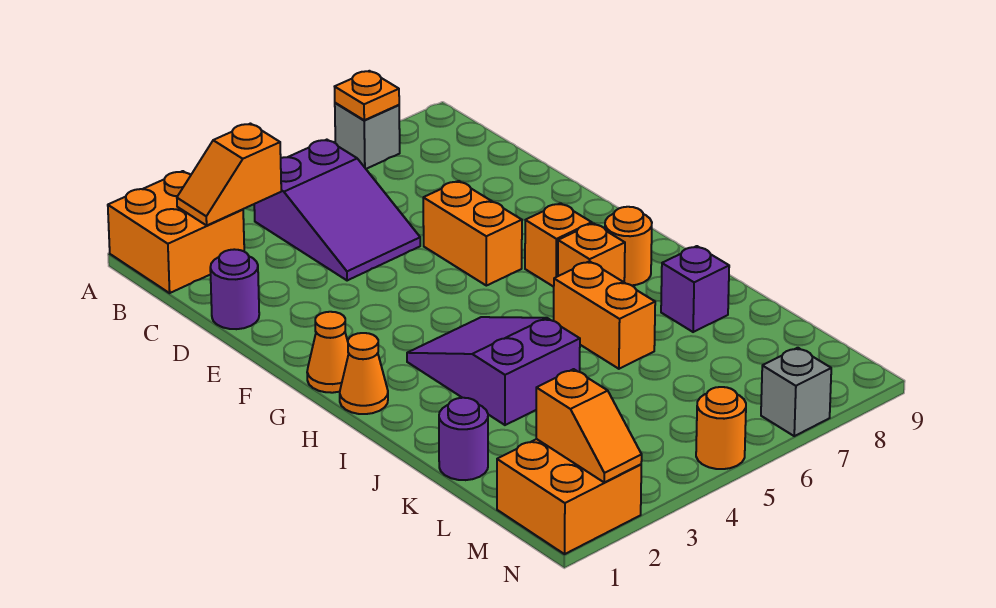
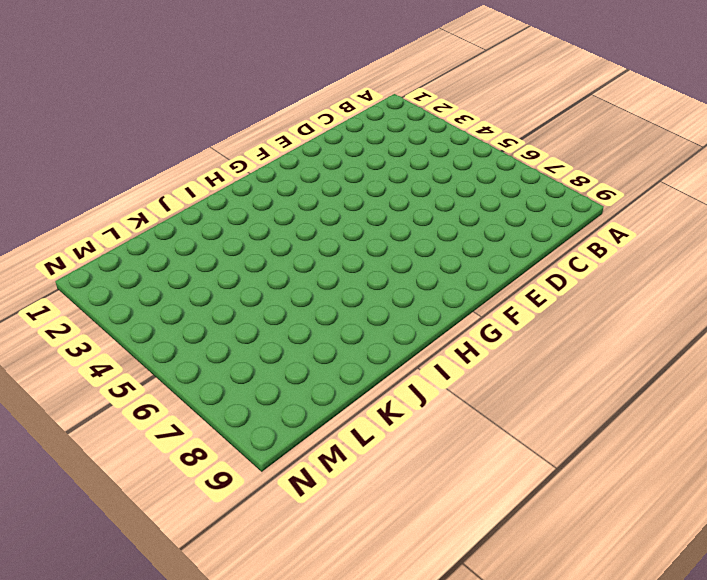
none -> orange 2x2 brick [108,171,244,293]
none -> grey 1x1 brick [335,103,400,169]
none -> purple 2x3 slope [254,140,420,281]

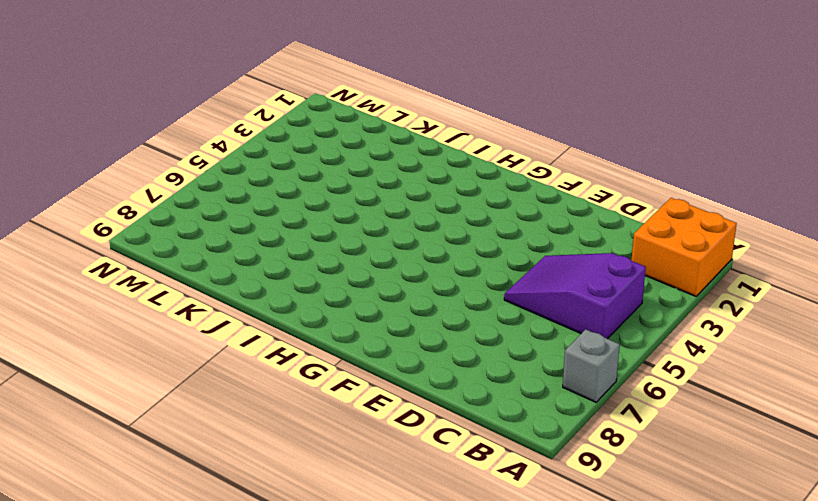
none -> purple 1x1 round brick [210,249,259,329]
none -> orange 1x2 brick [423,181,522,286]
none -> orange 1x1 cone [307,312,349,393]

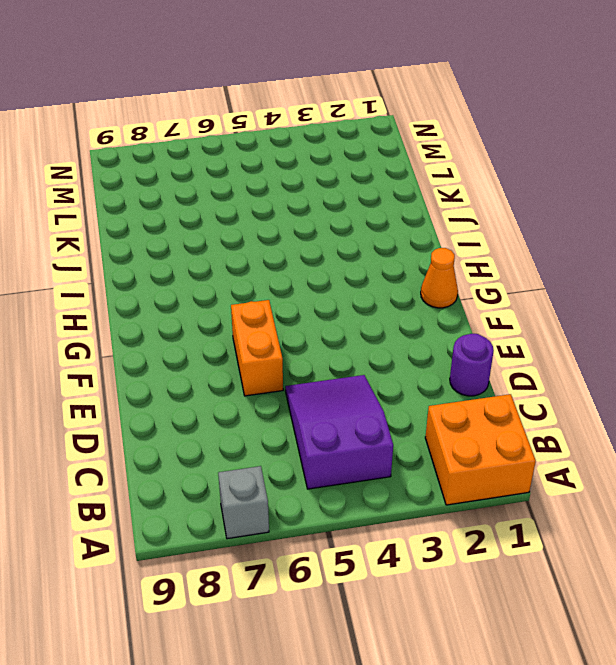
none -> orange 1x1 brick [525,203,592,287]
none -> orange 1x1 cone [340,333,388,414]
none -> purple 2x3 slope [407,317,580,425]

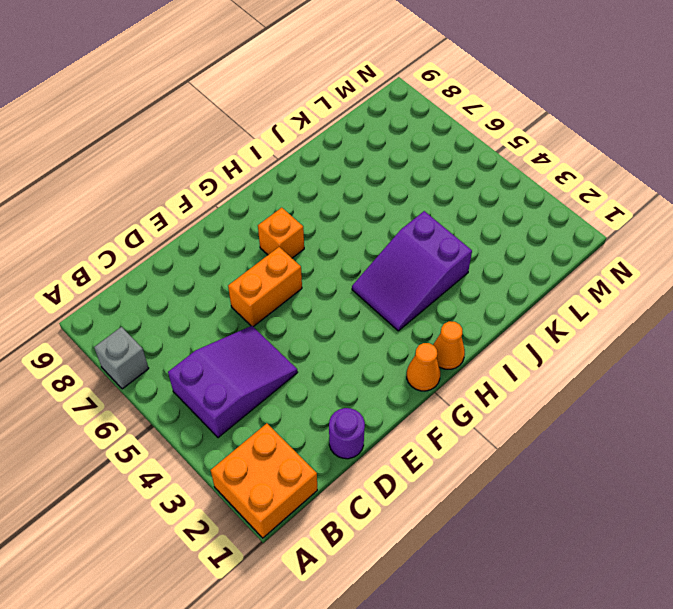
none -> orange 1x1 brick [558,223,625,282]
none -> orange 1x1 round brick [605,207,652,285]
none -> orange 1x2 brick [554,261,655,369]

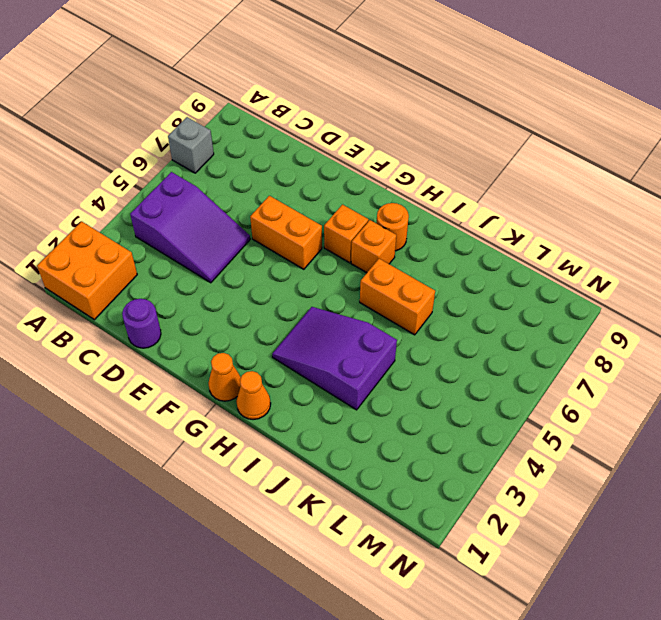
none -> purple 1x1 brick [661,246,729,332]
none -> purple 1x1 round brick [439,398,488,480]
none -> orange 2x2 brick [497,439,641,554]

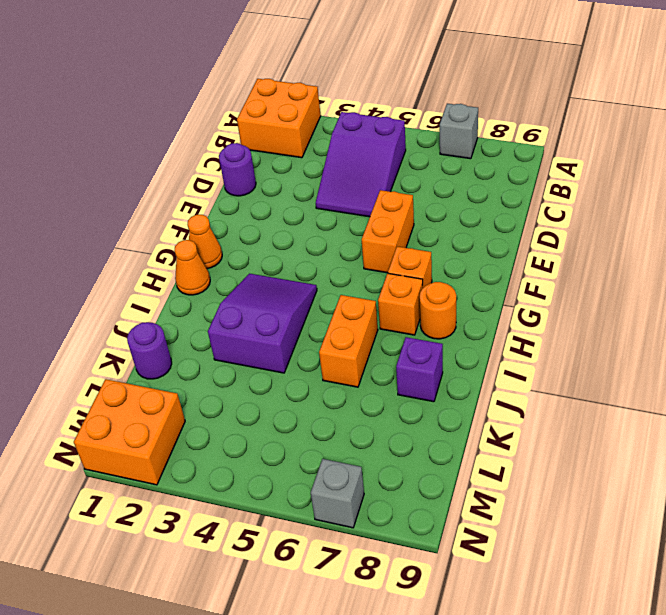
none -> orange 1x1 round brick [696,387,746,469]
none -> orange 1x1 plate [335,71,399,120]
none -> orange 1x2 slope [177,124,281,225]

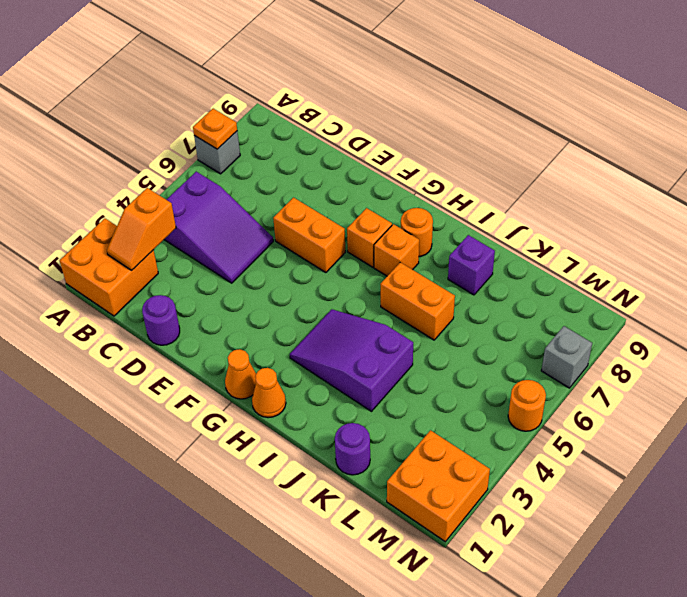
none -> orange 1x2 slope [536,369,642,482]

